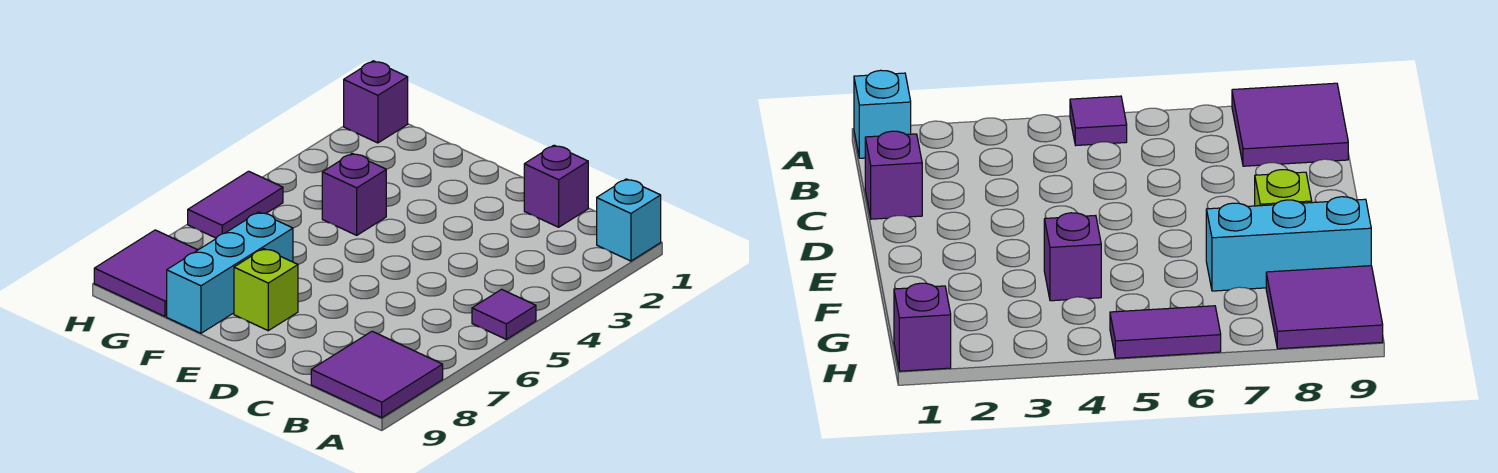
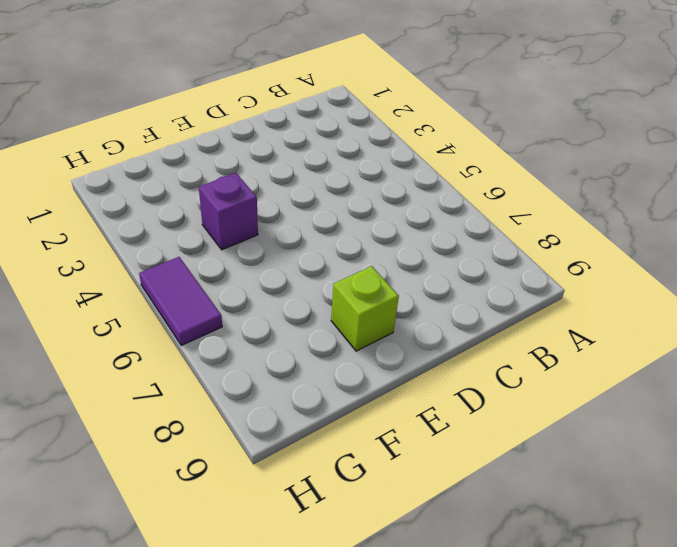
none -> cyan 1x1 brick [597,179,661,261]
none -> purple 1x1 tile [472,289,536,339]

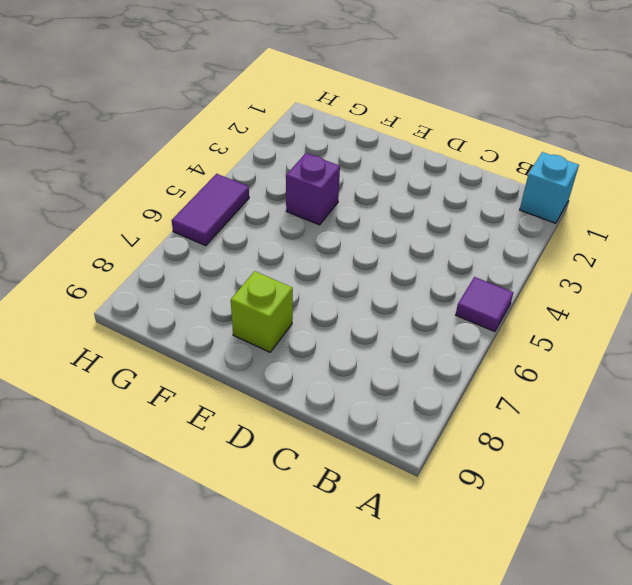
none -> purple 2x2 tile [311,331,443,418]
none -> purple 1x1 brick [524,145,588,227]

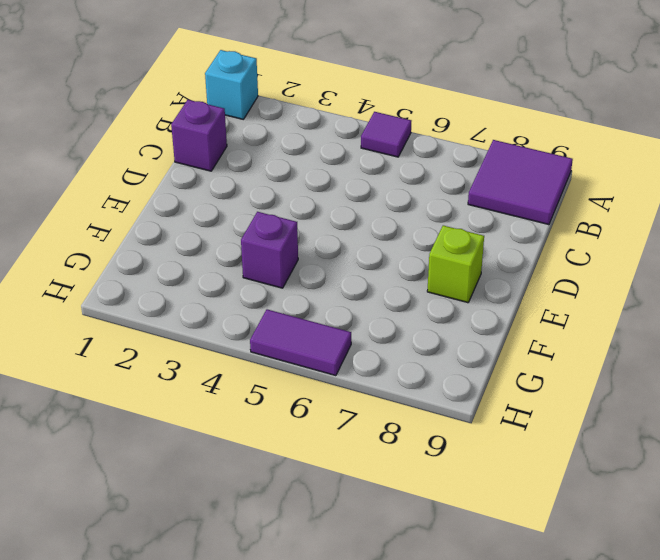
none -> cyan 1x3 brick [167,212,293,333]
none -> purple 2x2 tile [94,230,197,316]

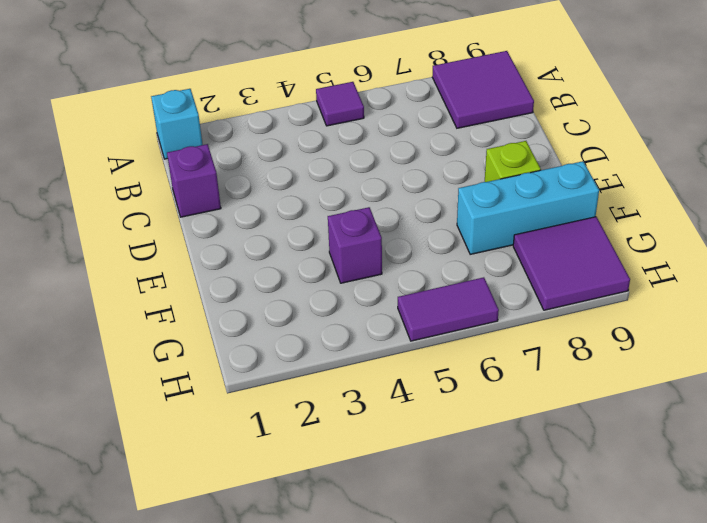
none -> purple 1x1 brick [344,61,408,143]

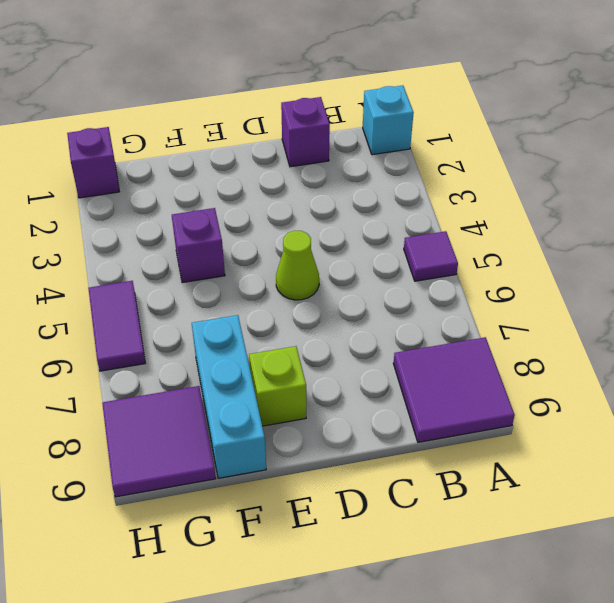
lime 1x1 cone [276,231,319,300] -> none

